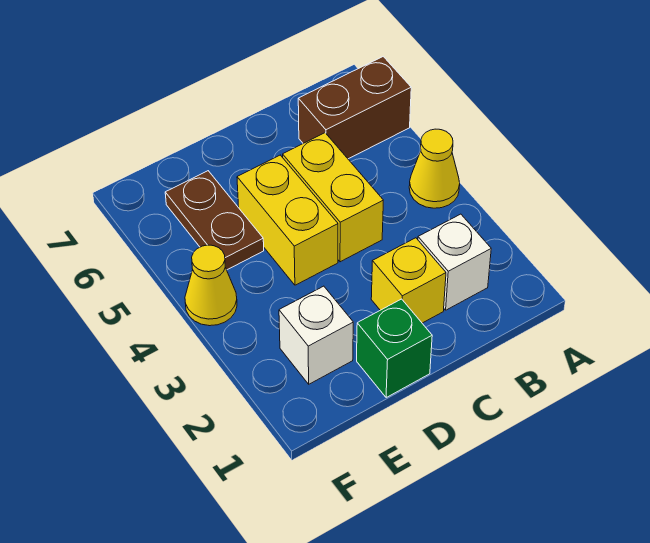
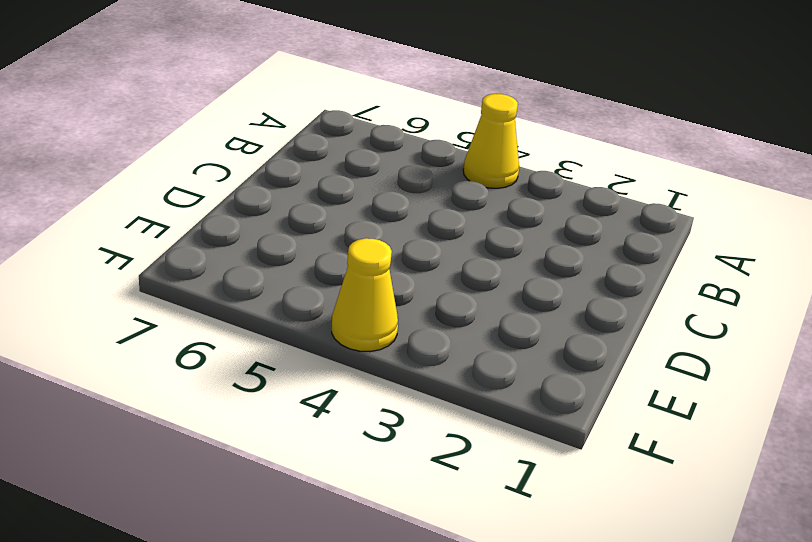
none -> brown 1x2 brick [298,57,411,159]
none -> white 1x1 brick [418,214,491,310]

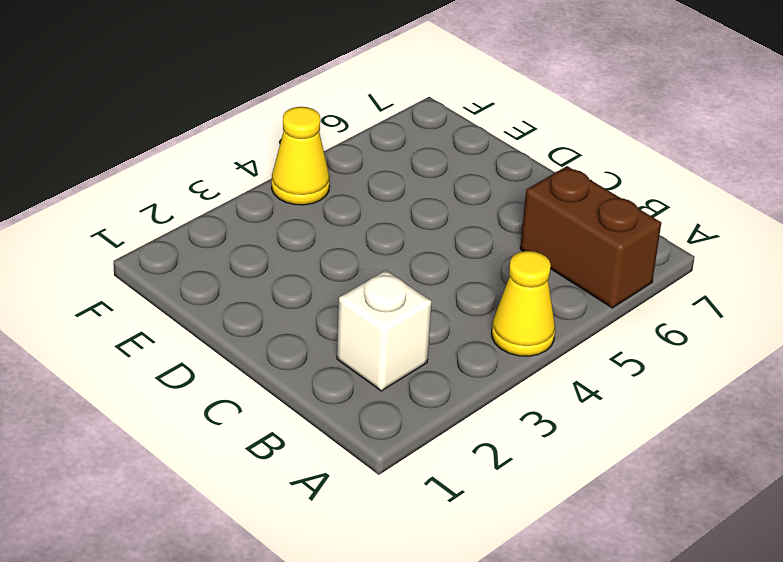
none -> yellow 1x1 brick [371,238,446,323]
none -> yellow 1x2 brick [283,133,383,262]

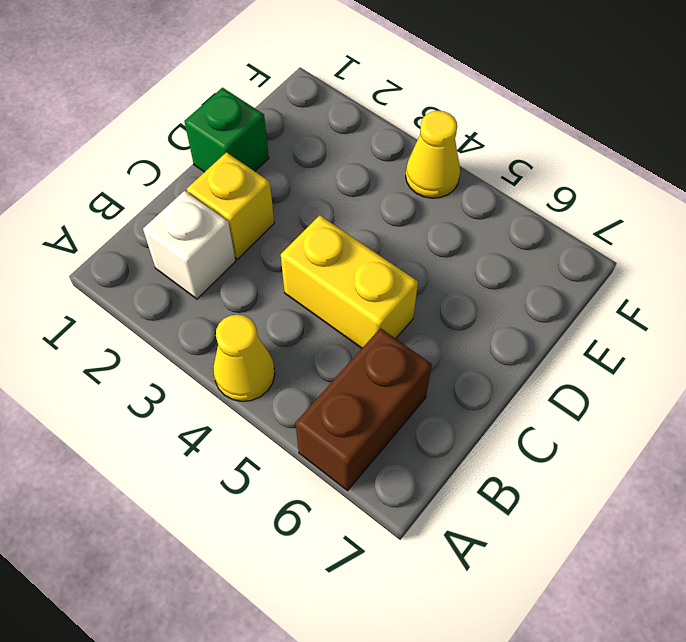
none -> yellow 1x2 brick [237,155,338,285]
none -> white 1x1 brick [279,286,353,384]

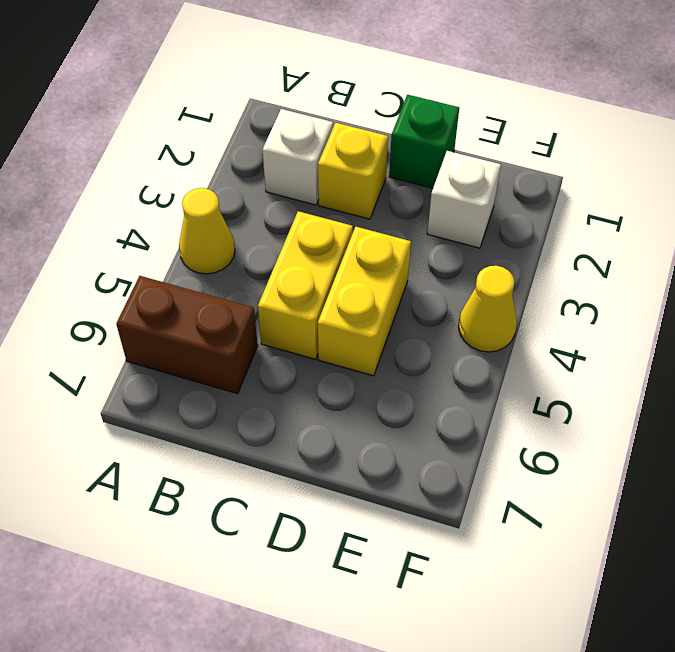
none -> brown 1x2 plate [165,171,264,270]

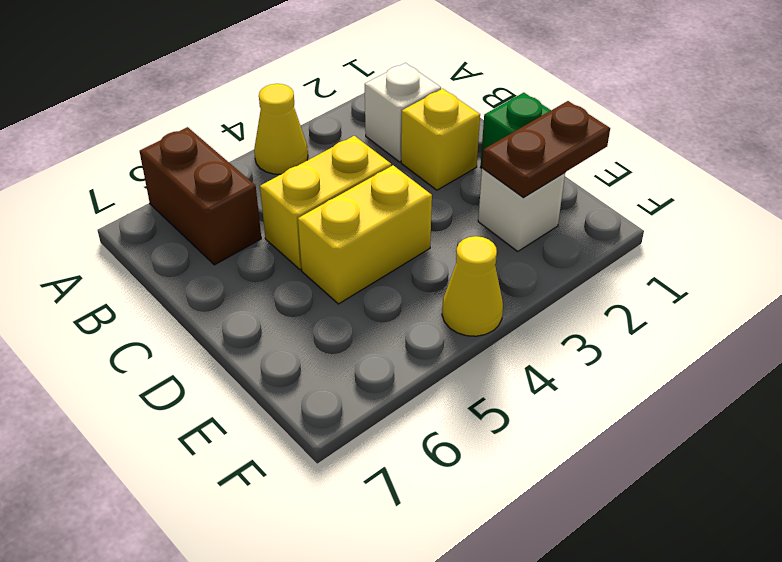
brown 1x2 plate [482,101,610,198] -> brown 1x2 plate moved to [165,171,264,270]

